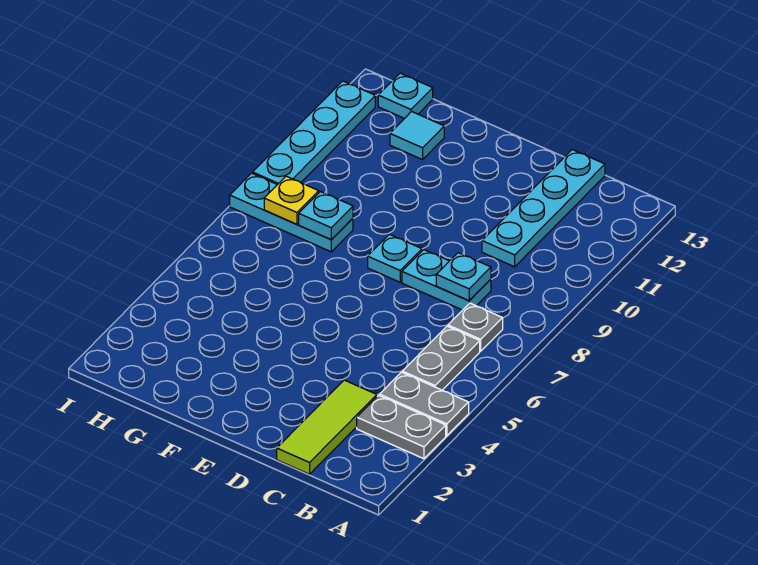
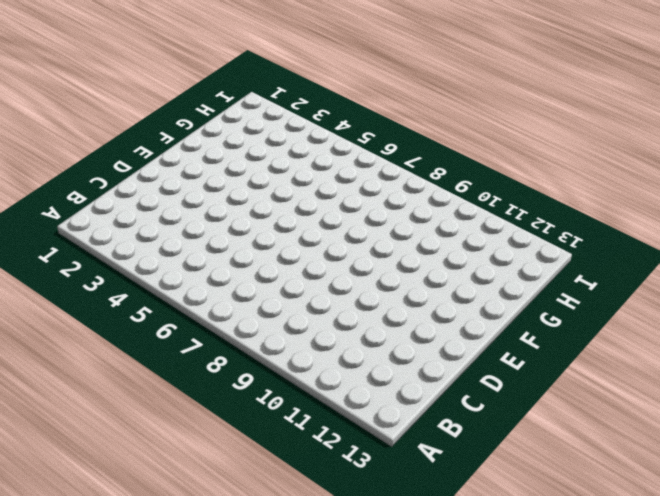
none -> grey 1x2 plate [357,395,446,459]
none -> grey 1x2 plate [380,372,469,436]
none -> grey 1x2 plate [402,326,480,390]

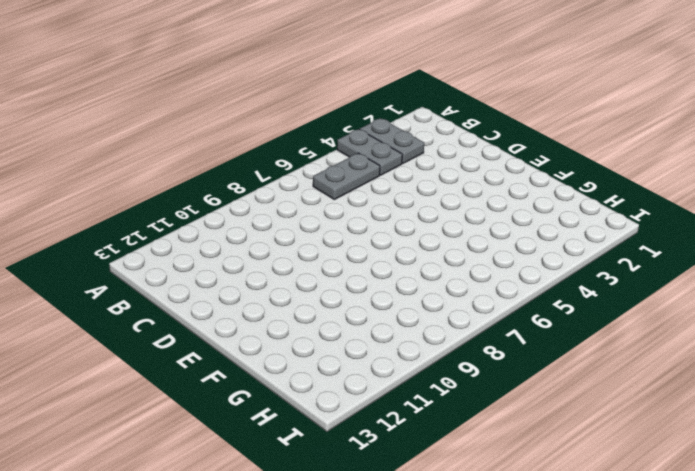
none -> grey 1x1 plate [448,303,503,351]
none -> lime 1x3 tile [277,380,377,474]
none -> cyan 1x2 plate [402,250,491,310]

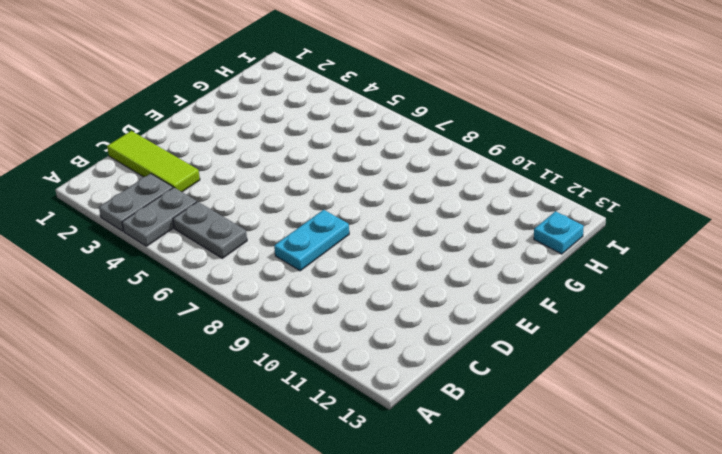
none -> grey 1x1 plate [448,303,503,351]
none -> cyan 1x4 plate [482,150,605,267]
none -> cyan 1x1 plate [368,234,422,282]

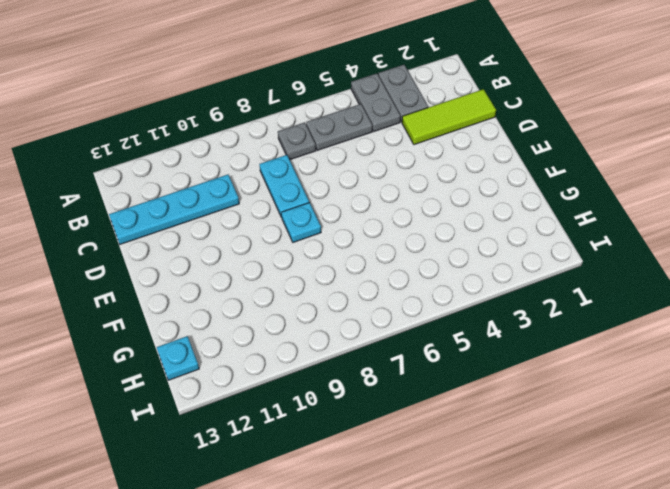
none -> cyan 1x3 plate [230,173,353,252]
none -> cyan 1x1 tile [390,112,444,160]
none -> cyan 1x4 plate [253,81,375,185]

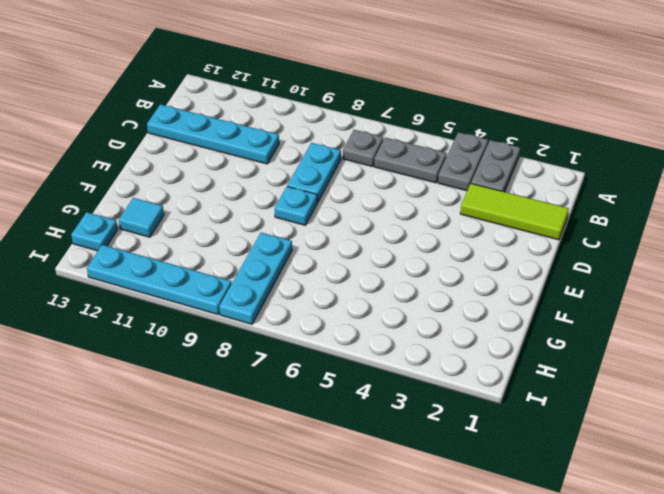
none -> cyan 1x1 plate [436,253,491,301]
none -> cyan 1x1 plate [299,192,353,240]
none -> yellow 1x1 plate [264,176,319,224]

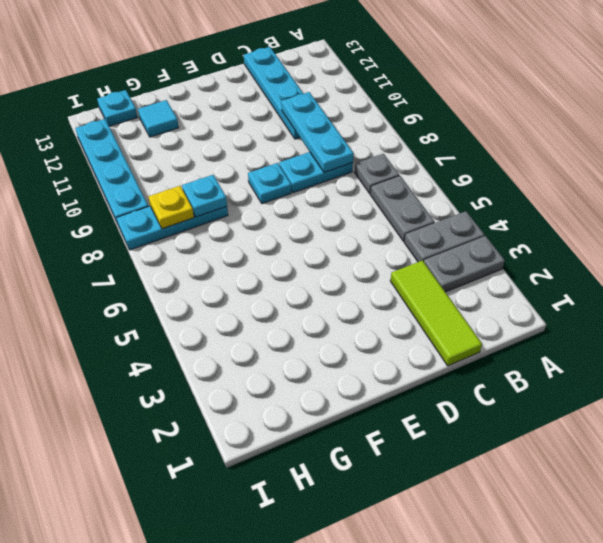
cyan 1x3 plate [281,92,354,173] -> cyan 1x1 plate [436,253,491,301]

